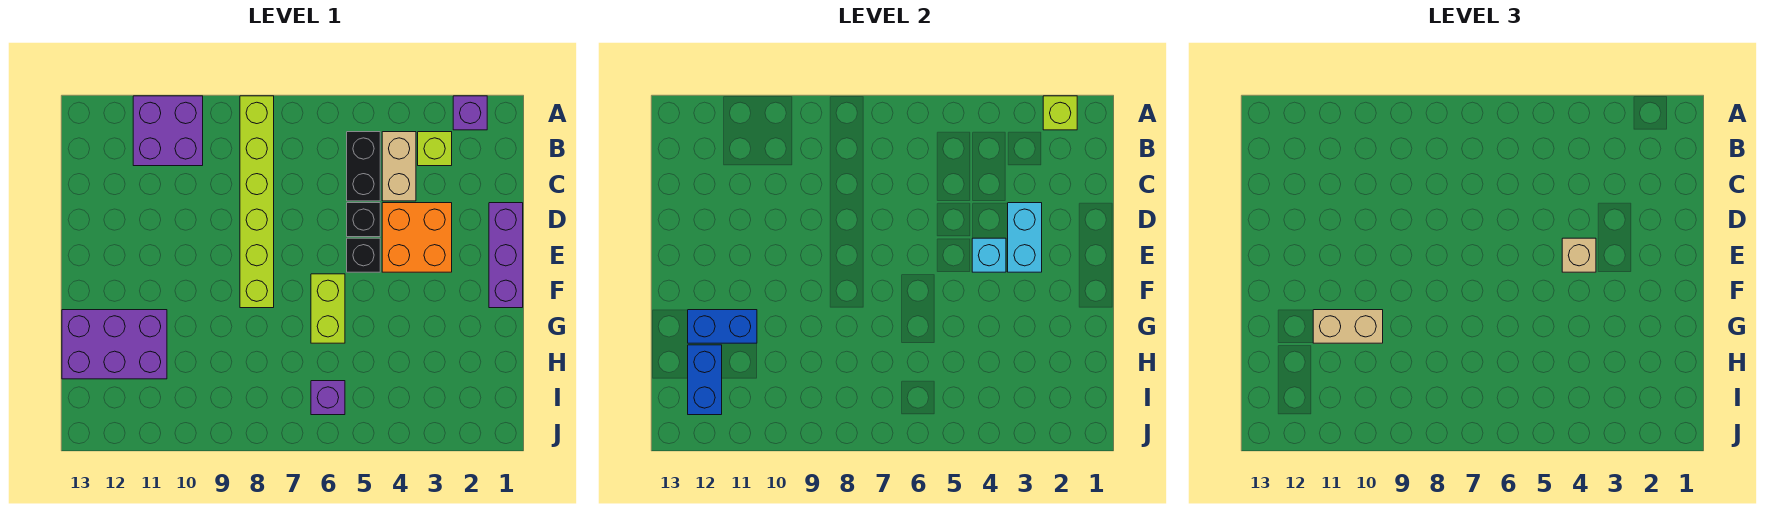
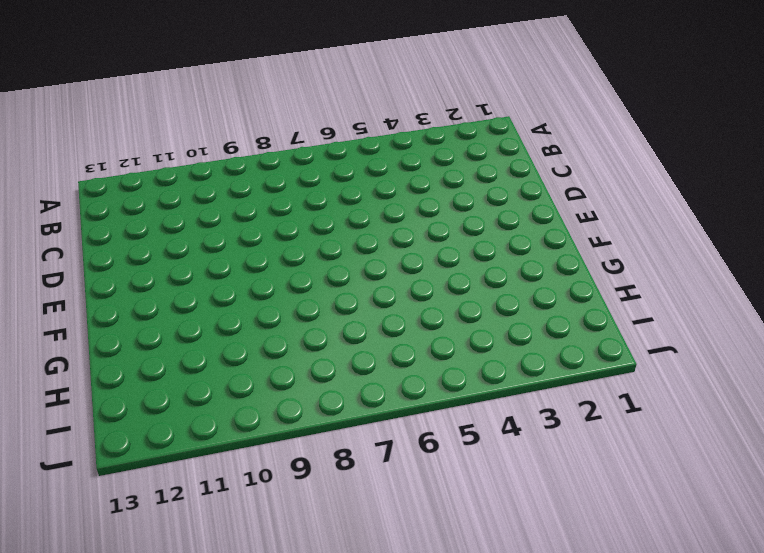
none -> purple 1x1 brick [453,96,487,130]
none -> lime 1x6 brick [240,96,274,308]
none -> purple 2x2 brick [133,96,203,166]

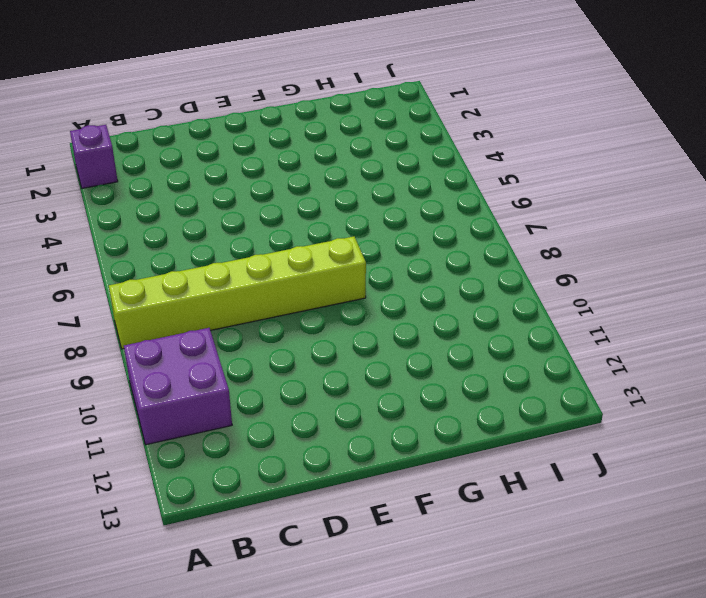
none -> lime 1x1 brick [418,132,452,166]
none -> tan 1x2 brick [382,132,416,201]
none -> black 1x2 brick [347,132,380,201]

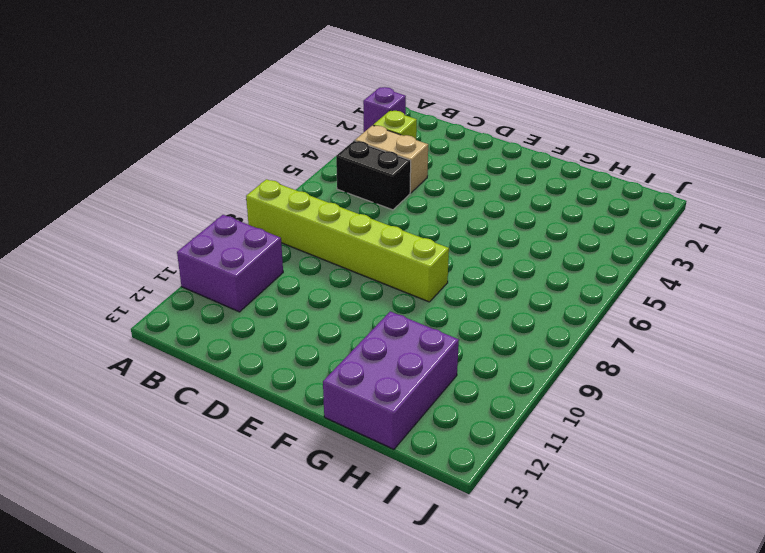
none -> purple 1x3 brick [489,203,523,308]
none -> orange 2x2 brick [382,203,452,272]
none -> black 1x1 brick [347,203,380,237]

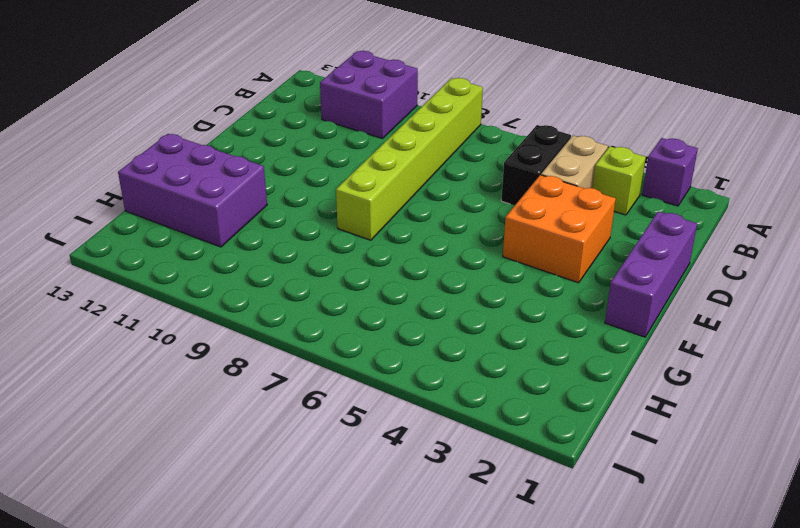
none -> black 1x1 brick [347,203,380,237]
none -> black 1x1 brick [347,238,380,272]
none -> lime 1x2 brick [311,274,345,343]

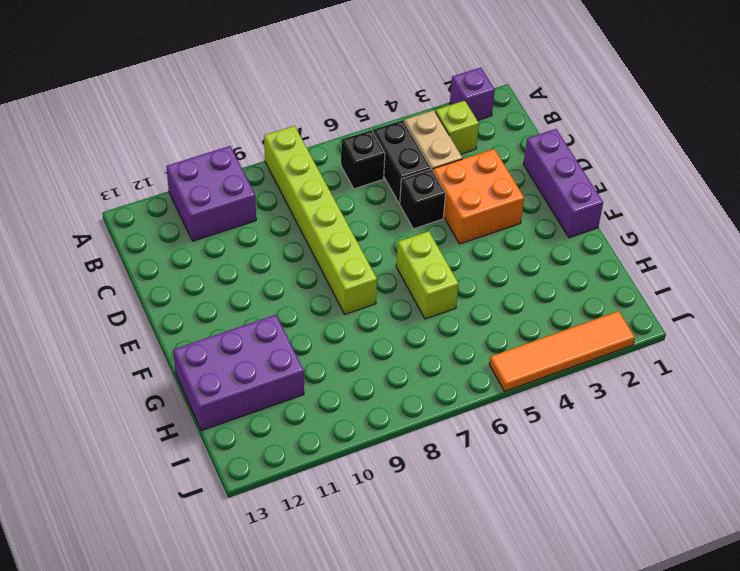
black 1x1 brick [341,130,385,189] -> black 1x1 brick moved to [347,238,380,272]
orange 1x4 tile [489,311,635,391] -> none
none -> purple 1x1 brick [311,381,345,415]
none -> lime 1x1 brick [1043,96,1077,130]
none -> cyan 1x2 brick [1008,203,1042,272]

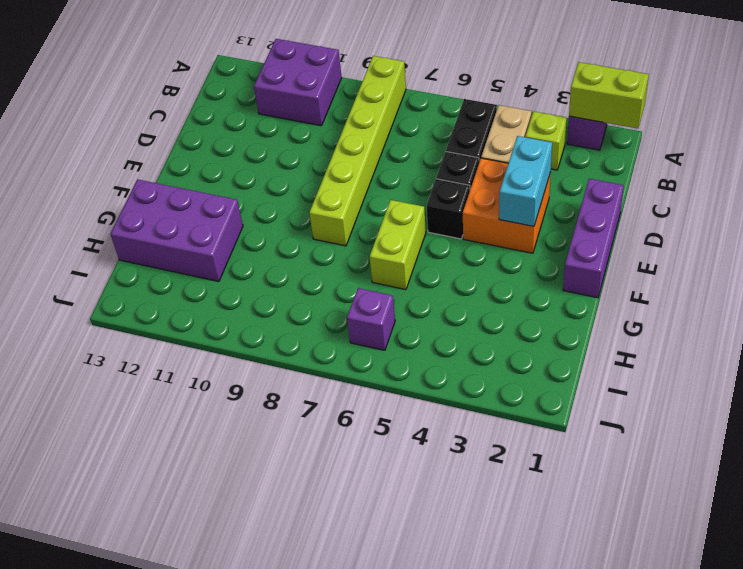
lime 1x2 brick [569,62,649,128] -> lime 1x1 brick [1043,96,1077,130]
none -> cyan 1x1 brick [972,238,1006,272]
none -> blue 1x2 brick [688,310,757,343]
none -> blue 1x2 brick [688,345,722,415]

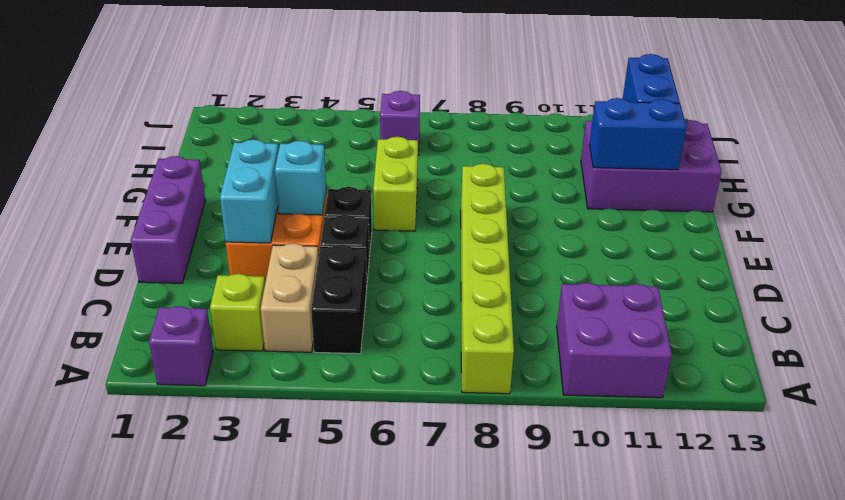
none -> lime 1x1 brick [1043,96,1077,130]
none -> tan 1x1 brick [1562,238,1596,272]
none -> tan 1x2 brick [1313,310,1383,343]

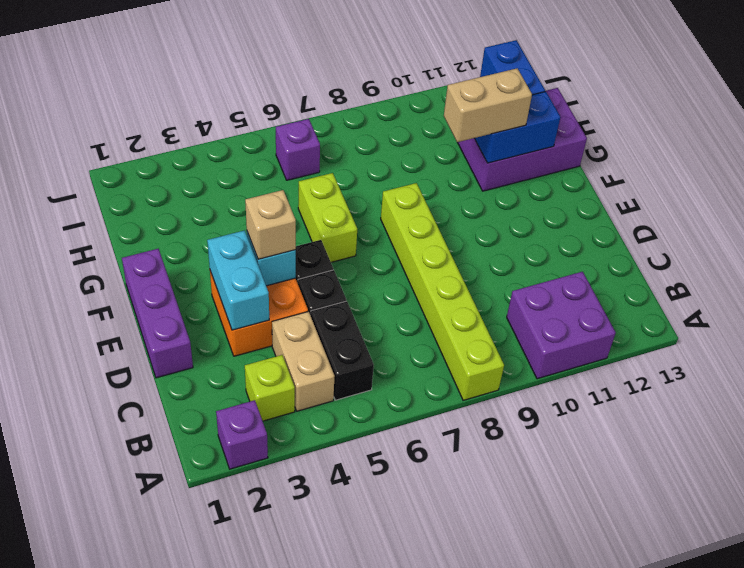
none -> lime 1x1 brick [1043,96,1077,130]

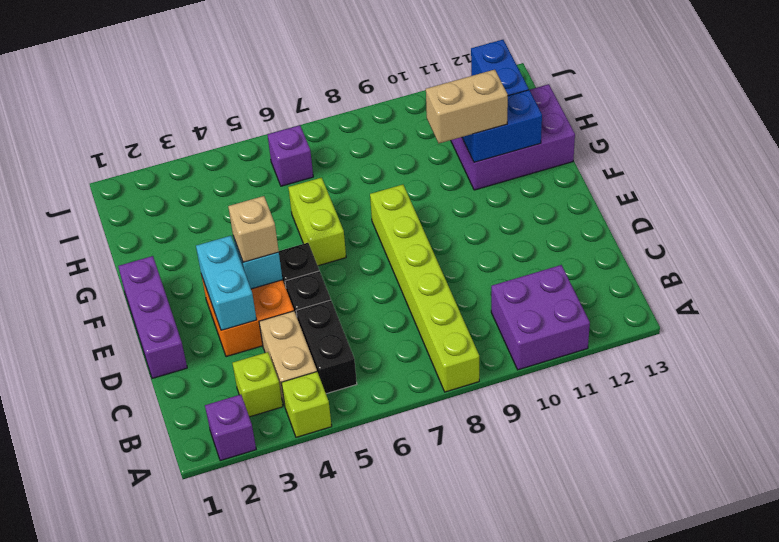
lime 1x1 brick [281,372,332,437] -> lime 1x1 brick moved to [1043,96,1077,130]

